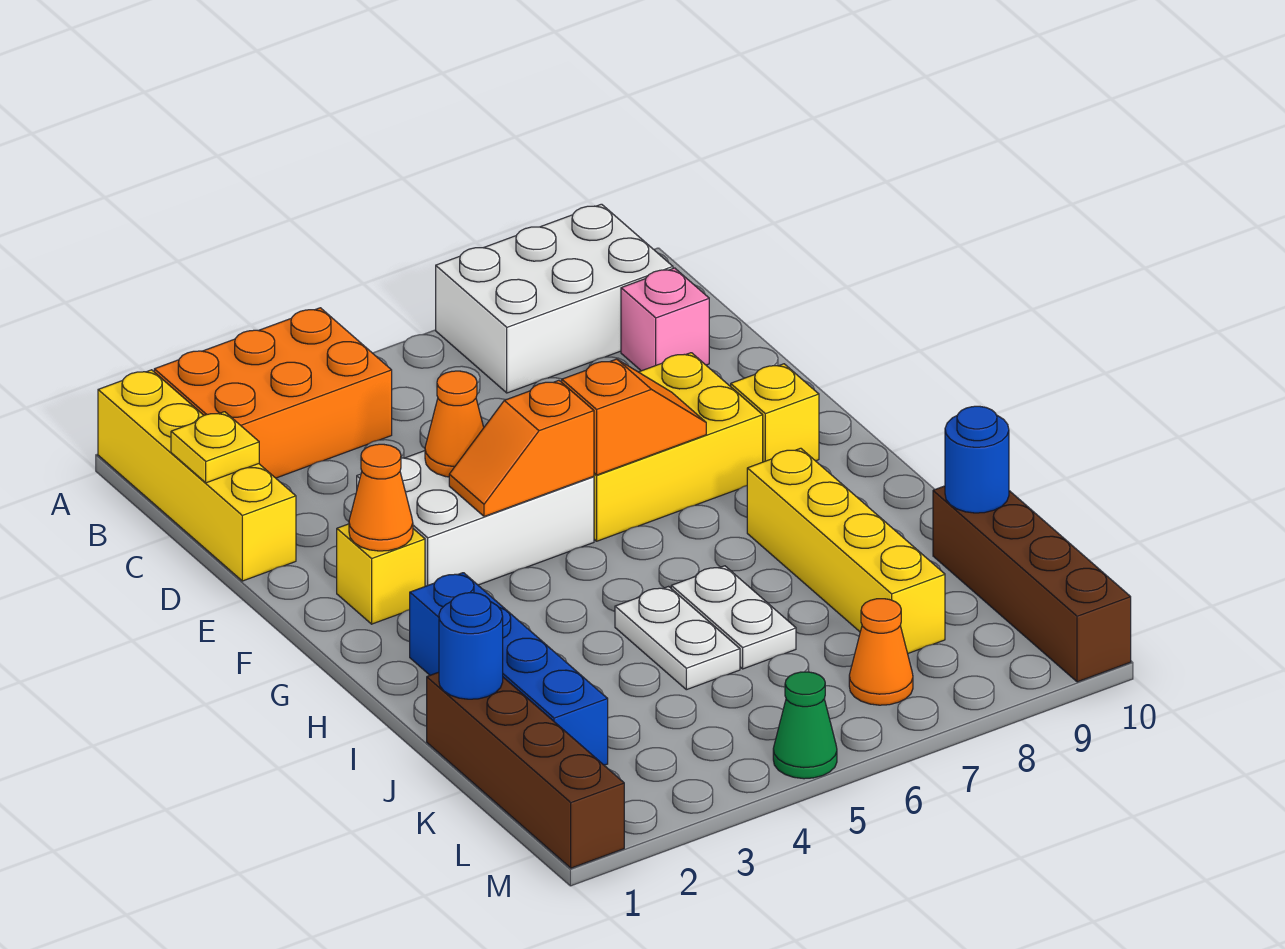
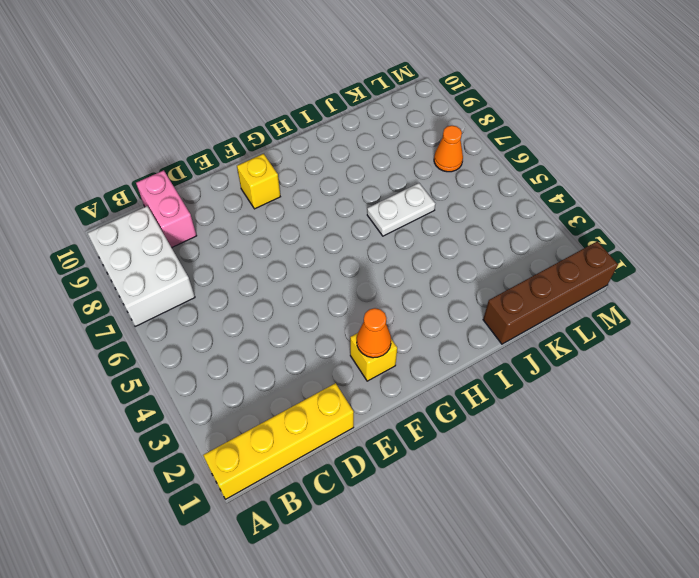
pink 1x2 brick [136,170,197,248] -> pink 1x1 brick [621,268,709,371]
none -> orange 2x3 brick [154,308,392,478]
none -> white 2x3 brick [357,451,594,586]
none -> yellow 2x3 brick [593,353,763,541]

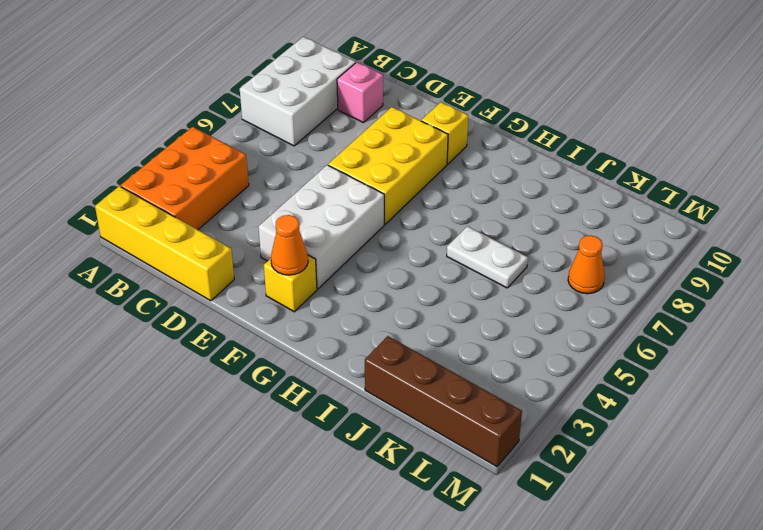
none -> blue 1x4 brick [410,573,608,765]
none -> yellow 1x4 brick [747,448,945,653]
none -> white 1x2 plate [615,587,740,690]

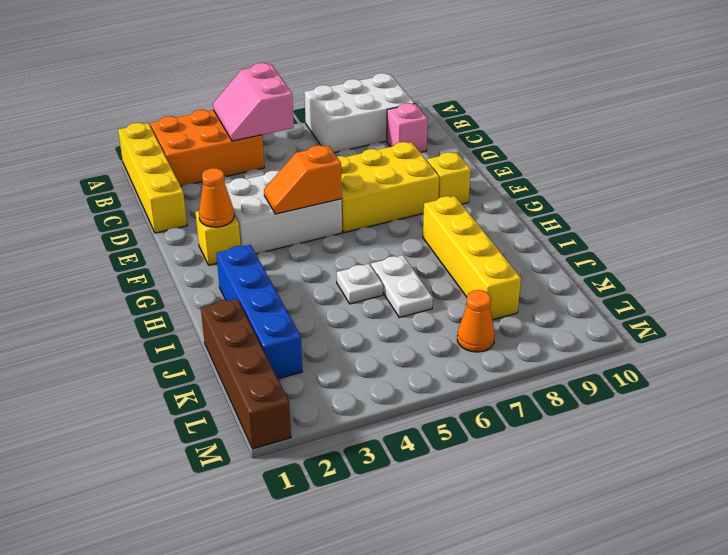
pink 2x2 slope [213,63,294,141] -> none
white 1x1 plate [337,264,383,304] -> white 1x2 plate [615,587,740,690]
none -> brown 1x4 brick [933,486,1131,682]
none -> green 1x1 cone [773,672,837,779]
none -> yellow 1x1 plate [171,412,259,483]

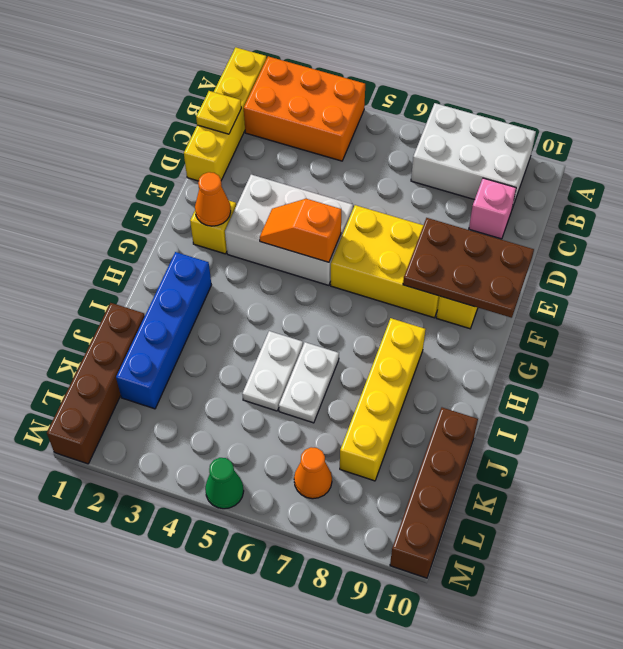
brown 2x3 plate [403,218,534,318] -> none
none -> orange 1x1 cone [425,371,484,477]
none -> orange 1x2 slope [562,359,706,475]
none -> blue 1x1 round brick [439,593,503,699]

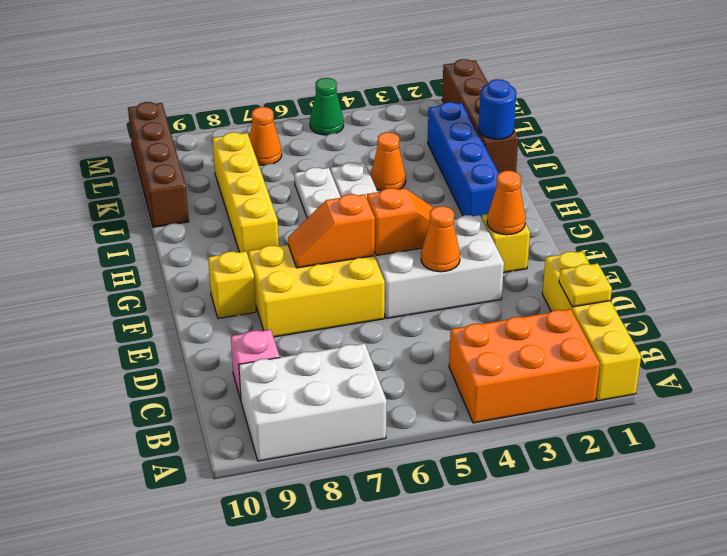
orange 1x1 cone [370,132,406,191] -> none
none -> blue 1x1 round brick [945,406,1009,513]

